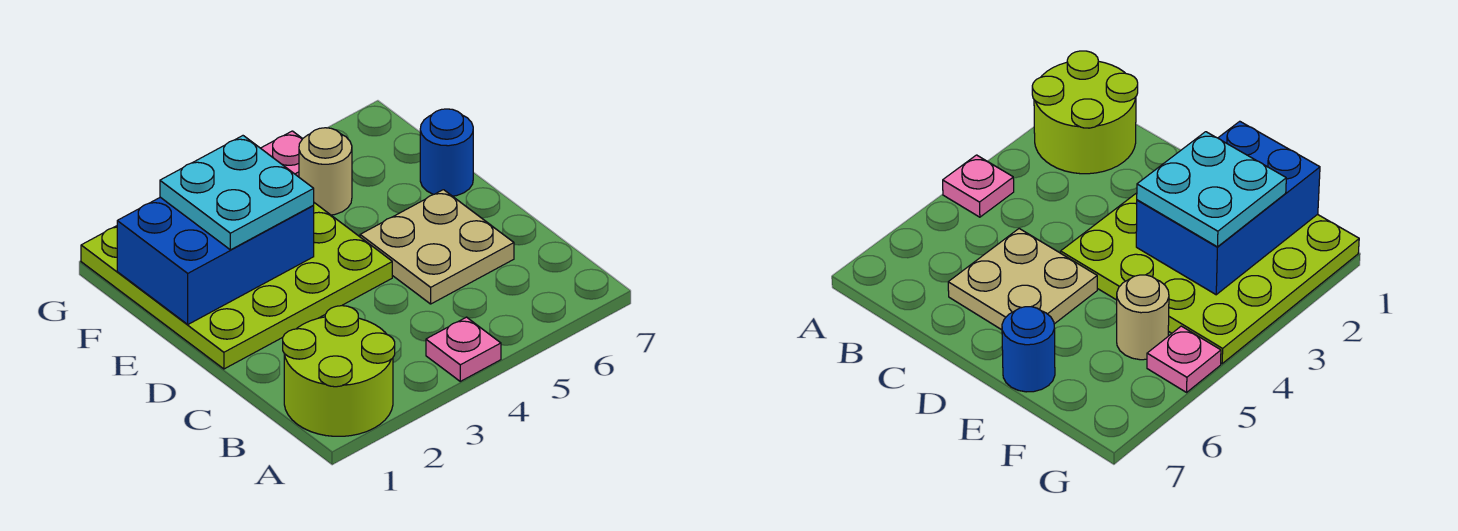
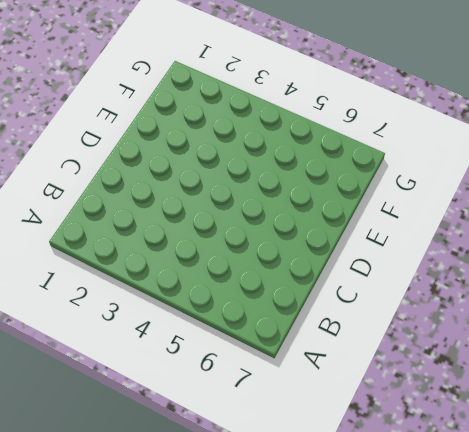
none -> lime 2x2 round brick [283,306,395,436]
none -> pink 1x1 plate [426,317,501,381]

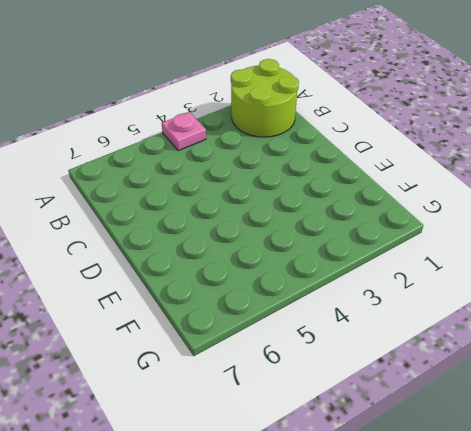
none -> tan 2x2 plate [360,190,514,304]
none -> lime 4x4 plate [81,203,392,369]

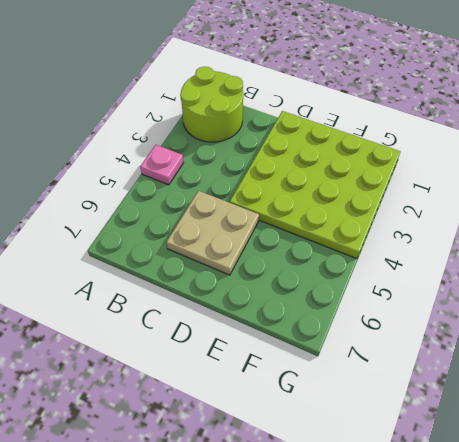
none -> blue 1x1 round brick [420,109,473,196]
none -> tan 1x1 round brick [299,128,352,215]

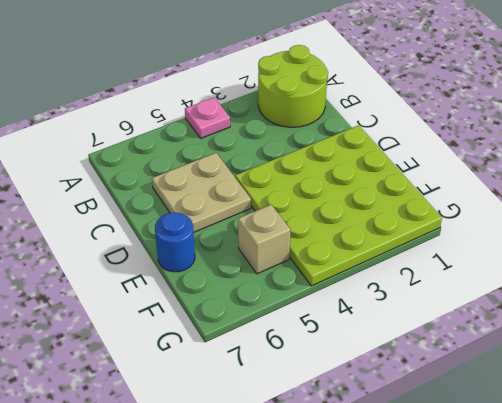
tan 1x1 brick [238,205,290,274] -> tan 1x1 round brick [299,128,352,215]
none -> pink 1x1 plate [261,131,302,177]
none -> blue 2x3 brick [117,197,314,325]

